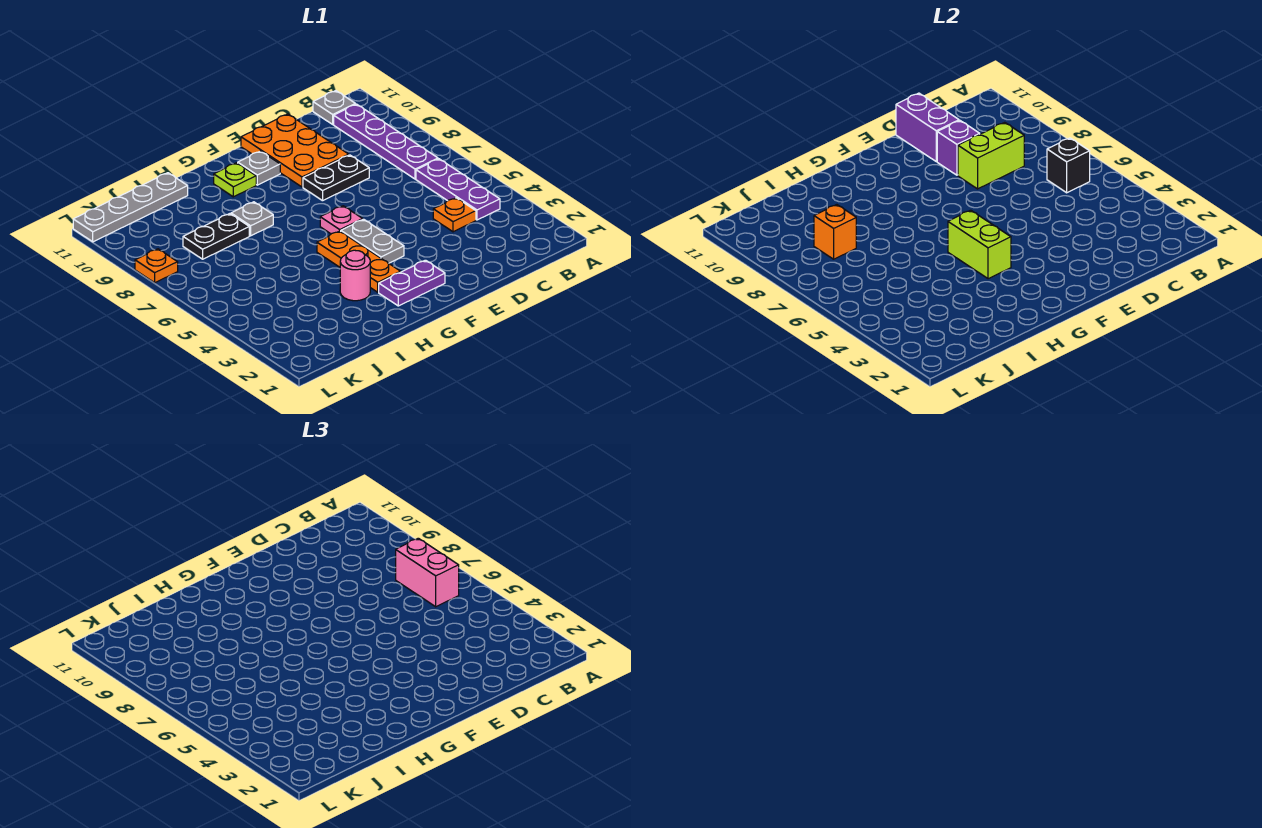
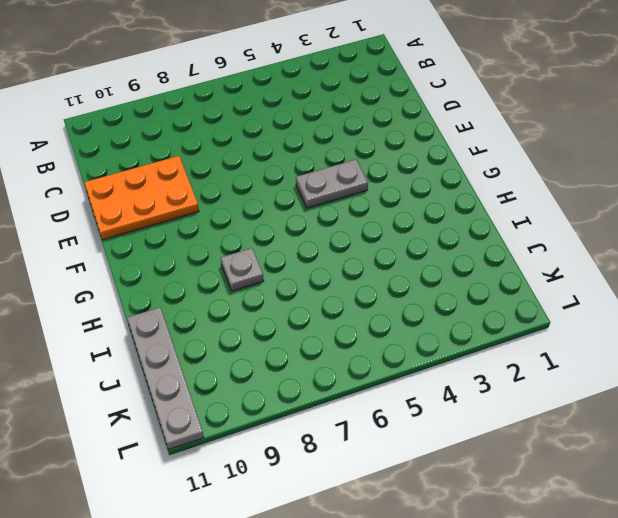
none -> purple 1x3 plate [416,159,500,220]
none -> purple 1x4 plate [334,104,438,179]
none -> grey 1x1 plate [313,91,355,124]

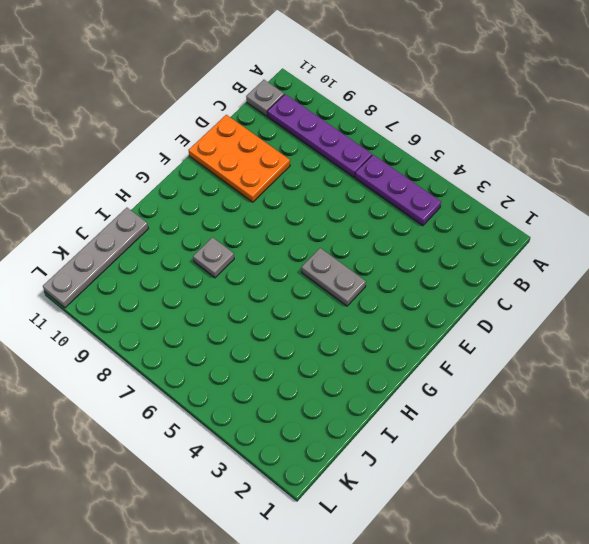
none -> orange 1x1 plate [433,198,476,232]
none -> black 1x2 plate [303,155,369,201]
none -> purple 1x2 plate [379,260,445,306]

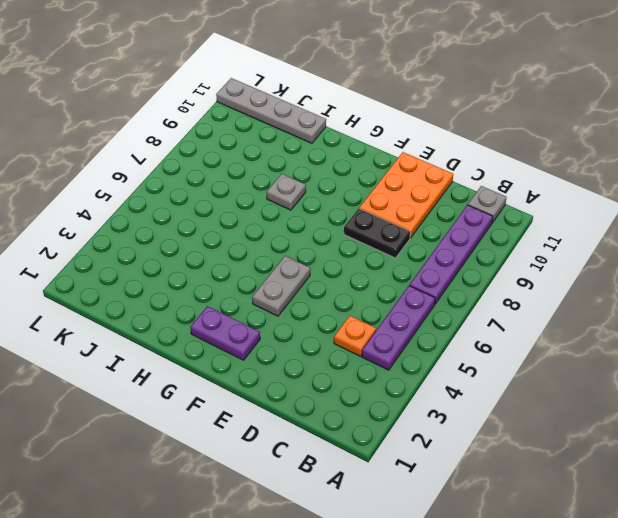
none -> pink 1x1 plate [320,206,363,234]
none -> grey 1x1 plate [238,151,280,185]
none -> orange 1x3 plate [317,231,401,292]

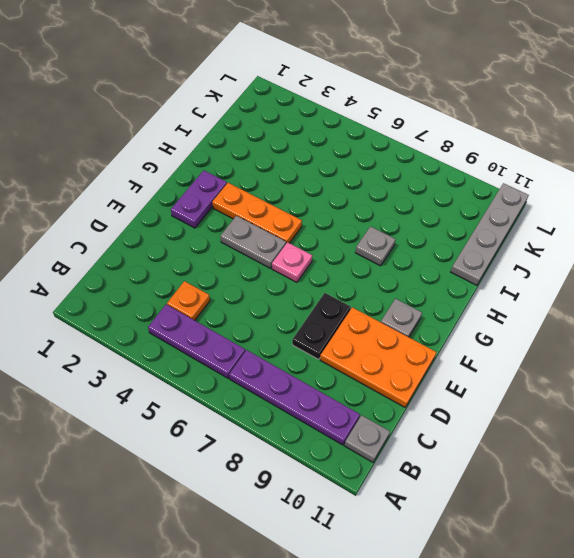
none -> lime 1x1 plate [214,163,256,197]
none -> pink 1x1 round brick [340,250,370,301]
none -> black 1x2 plate [183,214,249,259]

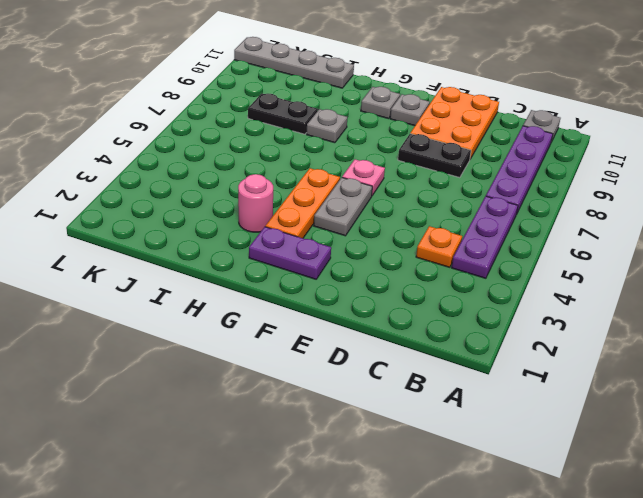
grey 1x1 plate [361,87,400,119] -> lime 1x1 plate [214,163,256,197]
none -> orange 1x1 plate [135,249,178,283]
none -> black 1x1 brick [1047,138,1090,193]
none -> lime 1x2 brick [958,122,1024,189]

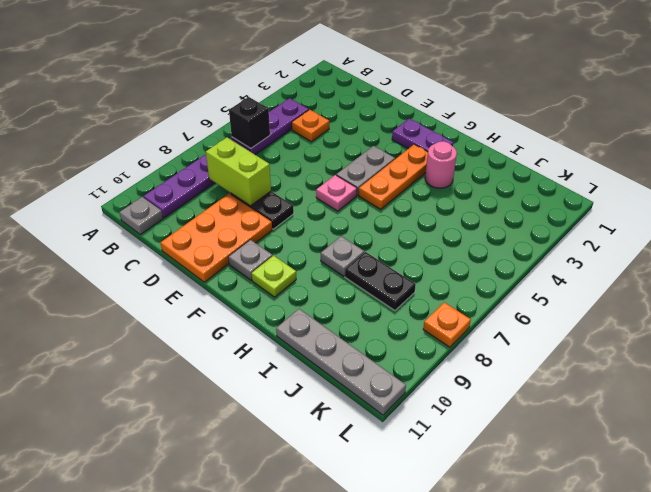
none -> purple 1x1 brick [937,121,980,175]
none -> purple 1x2 brick [896,93,959,162]
none -> lime 1x2 brick [948,210,1011,279]

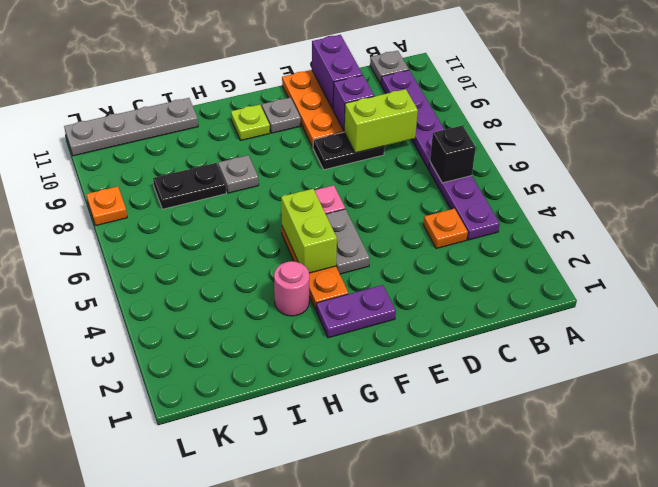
none -> orange 1x1 brick [814,205,856,259]
none -> pink 1x2 brick [396,538,459,607]

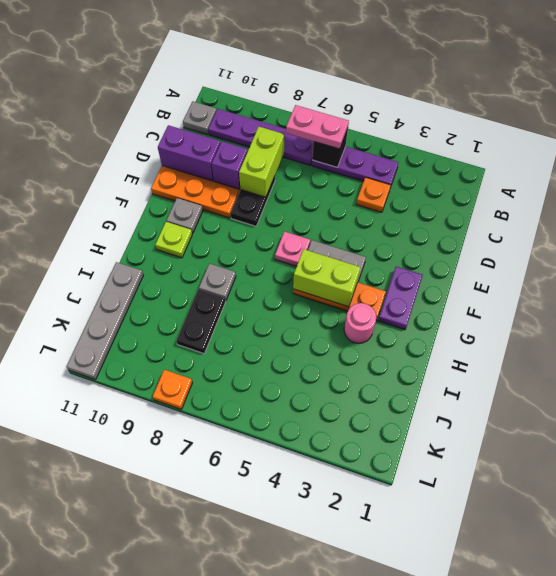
pink 1x2 plate [286,105,349,149] -> pink 1x2 brick [396,538,459,607]
none -> orange 1x1 brick [814,205,856,259]

